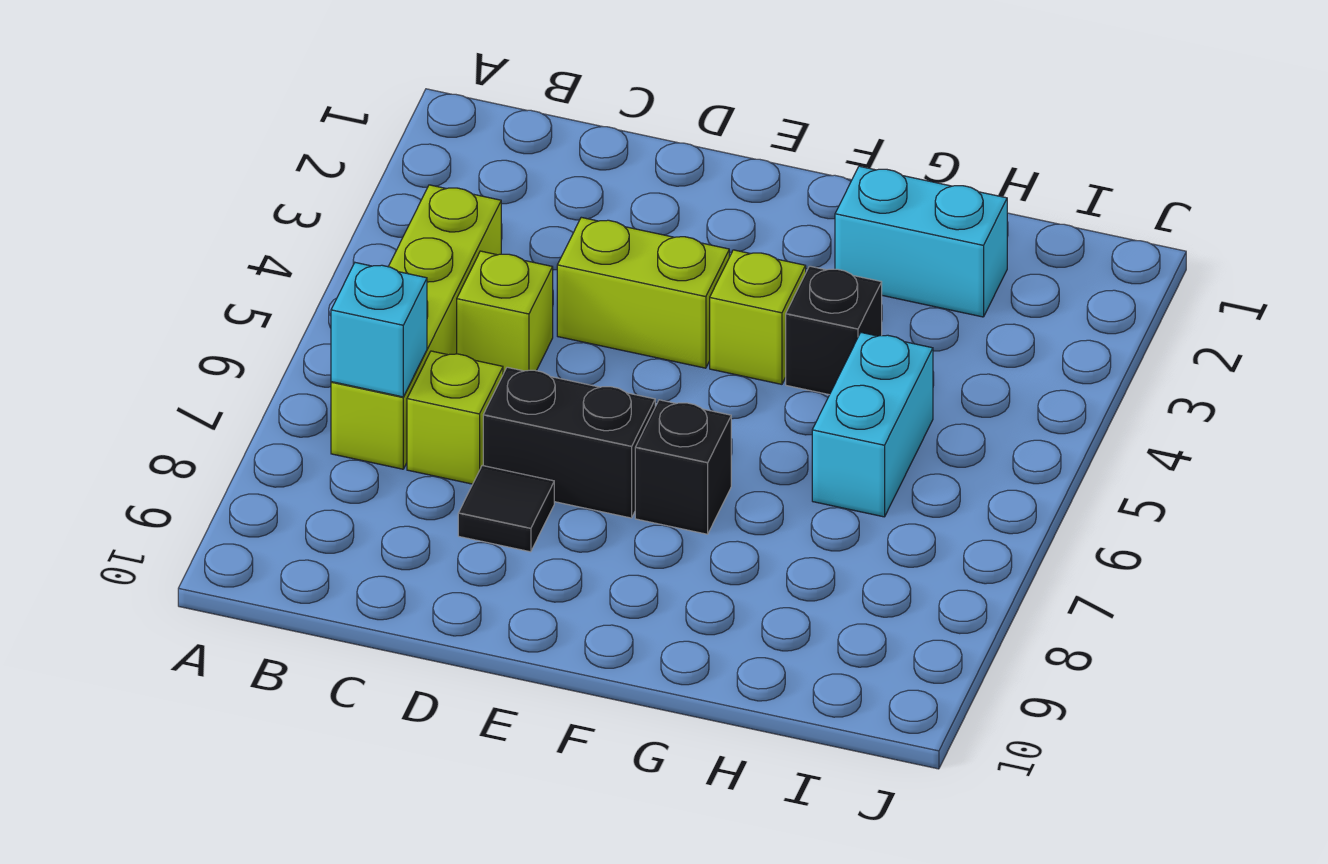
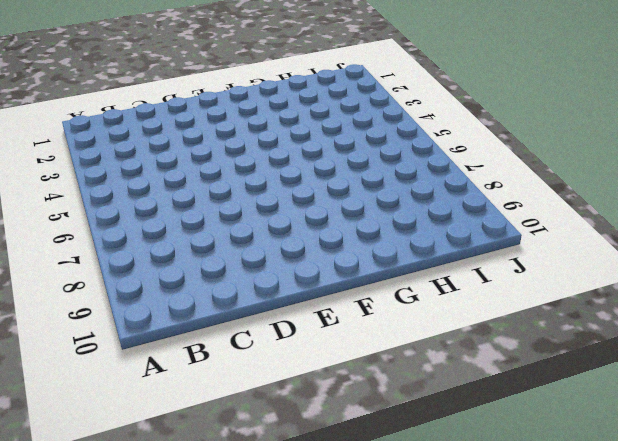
none -> lime 1x4 brick [331,185,501,469]
none -> lime 1x1 brick [457,251,553,374]
none -> lime 1x1 brick [407,351,503,484]

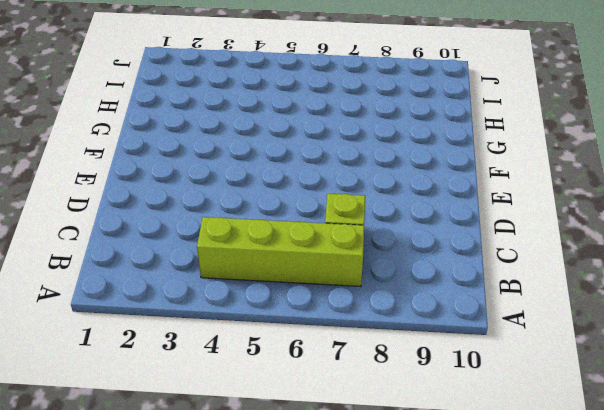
none -> lime 1x1 brick [457,251,553,374]
none -> lime 1x2 brick [557,217,729,368]
none -> black 1x2 brick [483,367,655,518]

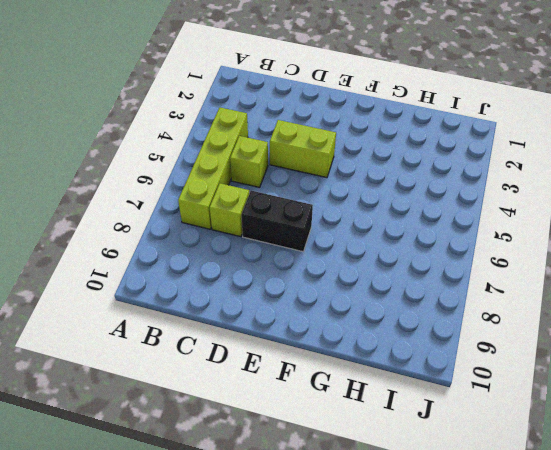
none -> black 1x1 tile [458,466,554,552]
none -> lime 1x1 brick [710,250,806,384]
none -> black 1x1 brick [635,400,731,534]

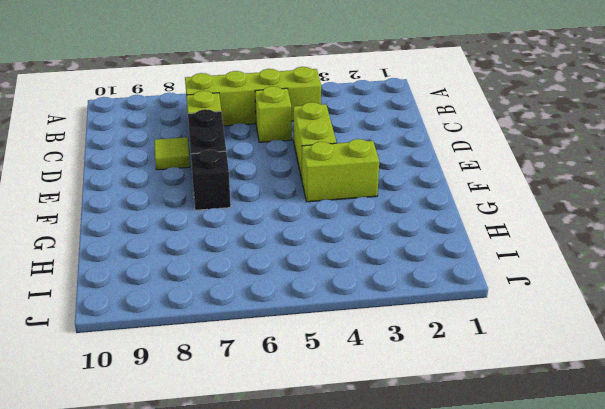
lime 1x1 tile [155,137,190,170] -> black 1x1 tile [458,466,554,552]
lime 1x2 brick [302,139,379,202] -> lime 1x1 brick [710,250,806,384]
none -> cyan 1x2 brick [835,166,1007,317]
none -> black 1x1 brick [786,266,882,395]
none -> cyan 1x2 brick [812,333,933,517]

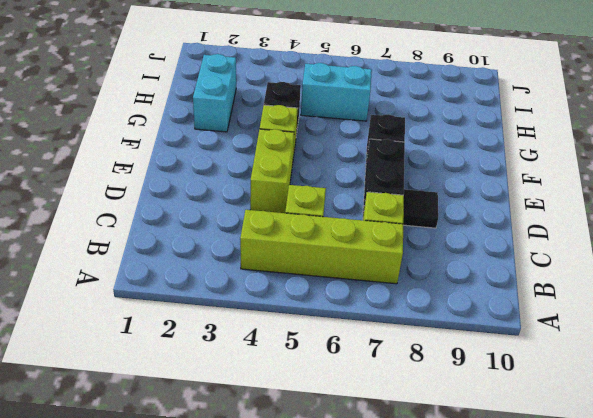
none -> cyan 1x1 brick [331,263,427,397]

